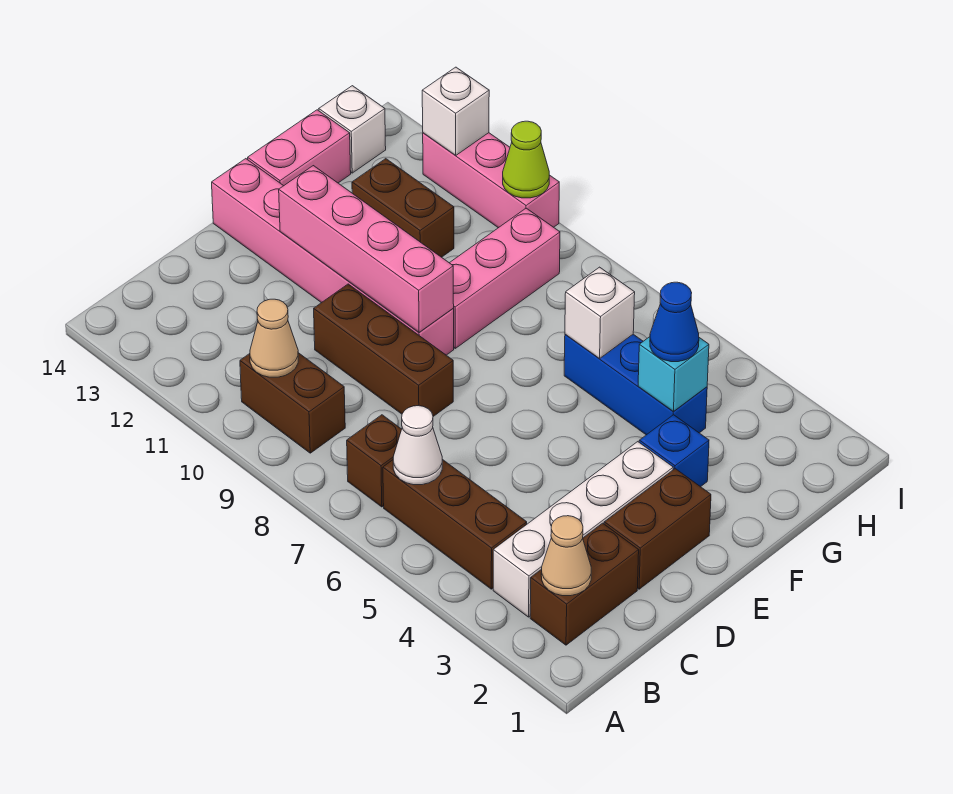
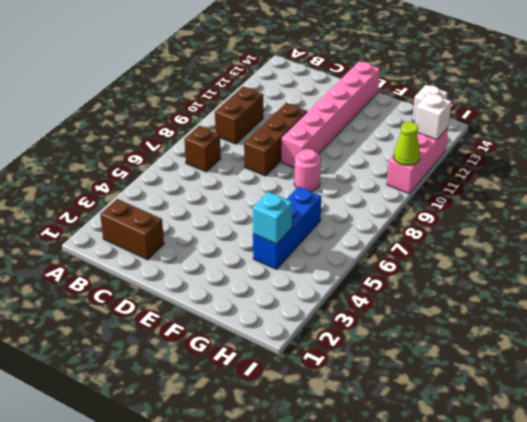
pink 1x1 round brick [294,149,321,191] -> none
none -> white 1x4 brick [493,442,673,617]
none -> brown 1x3 brick [383,459,527,589]
none -> brown 1x2 brick [604,469,711,589]

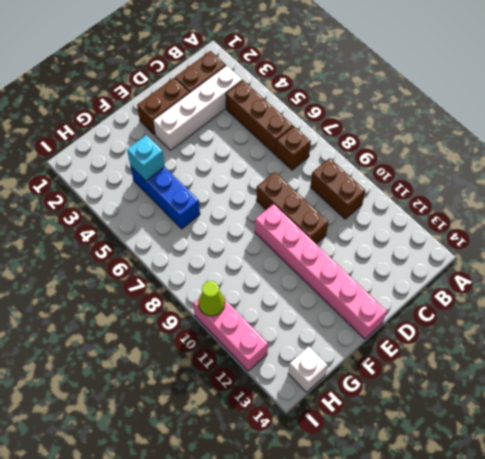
none -> blue 1x1 brick [639,415,709,487]
none -> pink 1x3 brick [450,208,560,348]
none -> pink 1x2 brick [248,110,351,186]

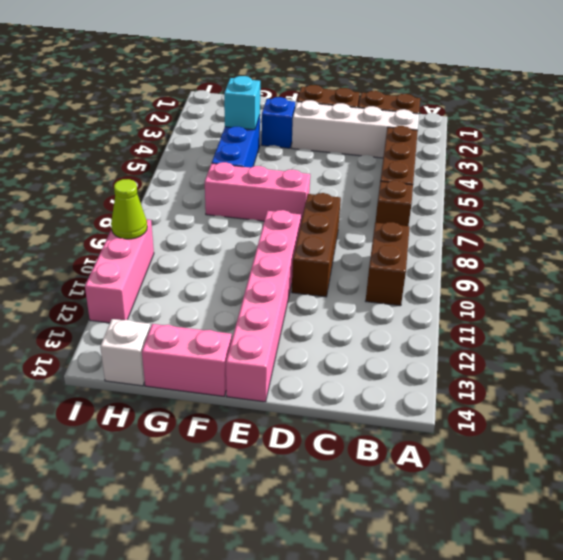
pink 1x3 brick [205,162,310,221] -> pink 1x3 brick moved to [450,208,560,348]
none -> brown 1x2 brick [352,159,454,257]
none -> tan 1x1 cone [541,516,591,596]
none -> white 1x1 cone [393,406,442,485]

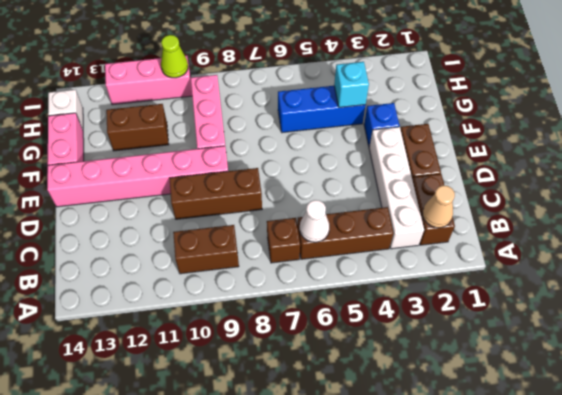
none -> tan 1x1 cone [250,299,298,377]
none -> pink 1x4 brick [279,166,454,332]
none -> white 1x1 brick [565,267,635,358]

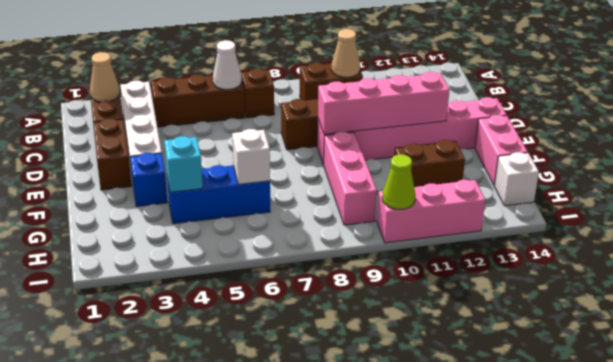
none -> white 1x1 brick [422,67,489,155]
none -> blue 1x1 cone [650,282,699,362]

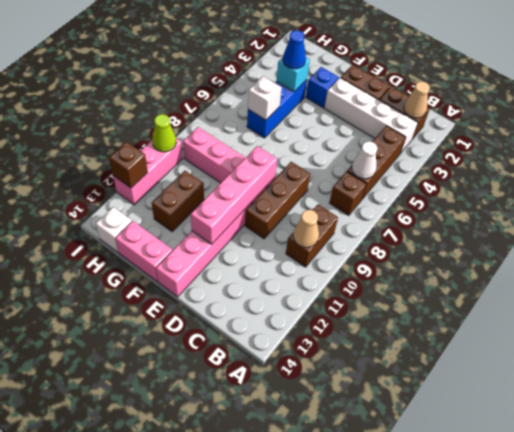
brown 1x1 brick [109,142,148,188] -> white 1x1 brick [422,67,489,155]

